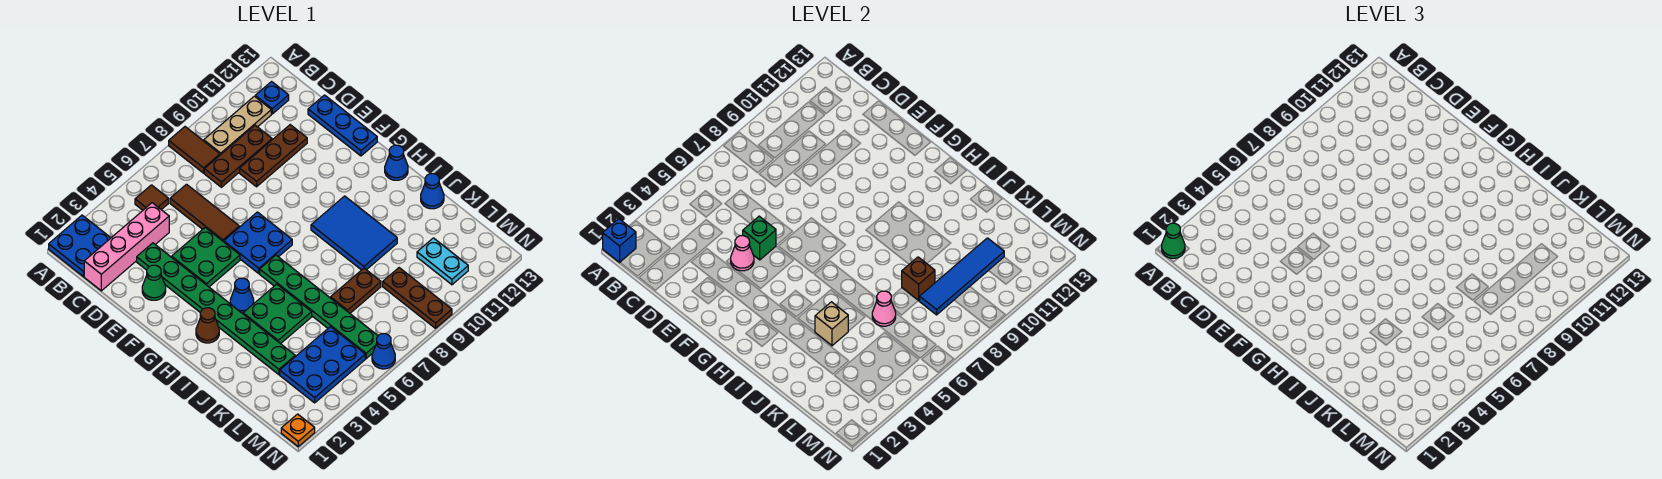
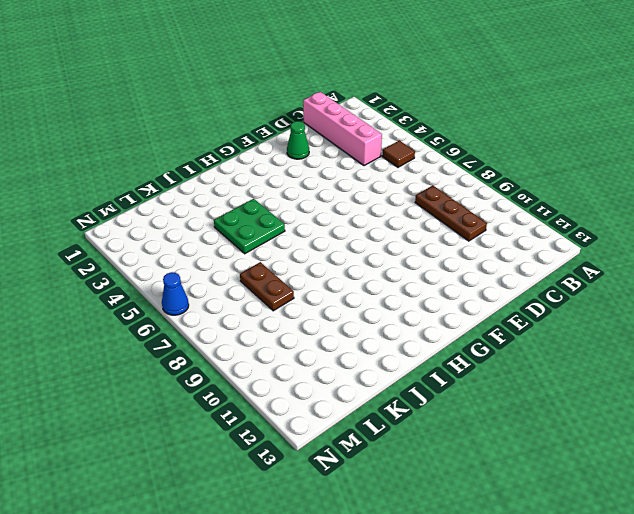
none -> blue 2x2 plate [49,215,111,277]
none -> brown 1x2 tile [169,127,220,173]
none -> tan 1x3 plate [204,96,271,155]
none -> blue 1x1 plate [255,82,289,114]

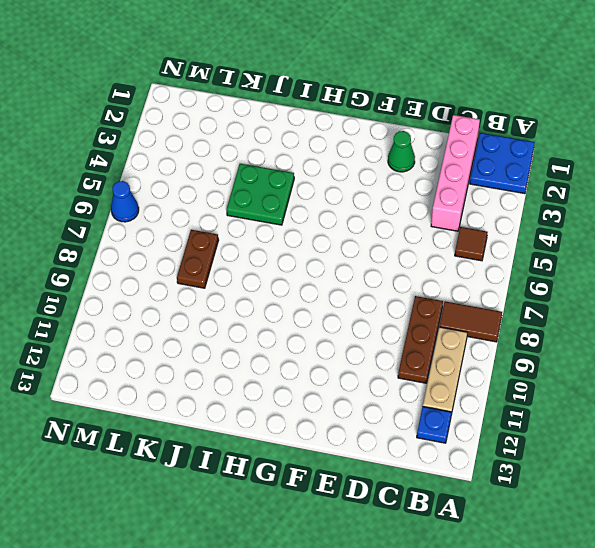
none -> brown 1x3 tile [170,184,239,242]
none -> green 1x8 plate [137,243,295,375]
none -> brown 1x3 plate [240,125,307,187]
none -> blue 1x3 plate [308,95,377,156]

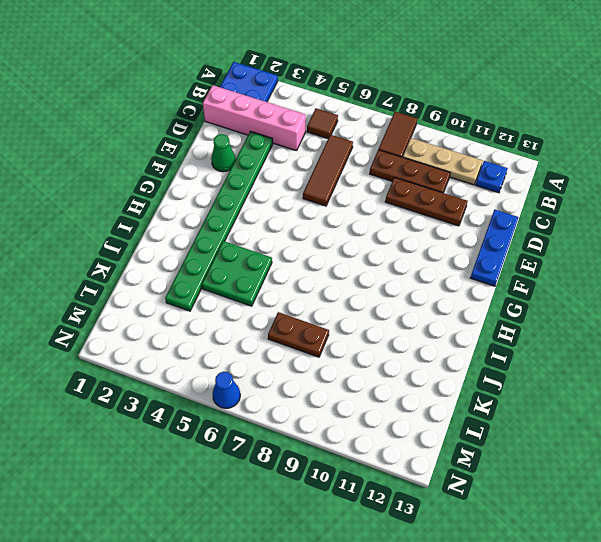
none -> green 2x2 plate [172,228,240,287]
none -> blue 2x2 plate [224,212,292,273]
none -> brown 1x1 cone [196,308,219,343]
none -> blue 1x1 cone [230,278,254,313]

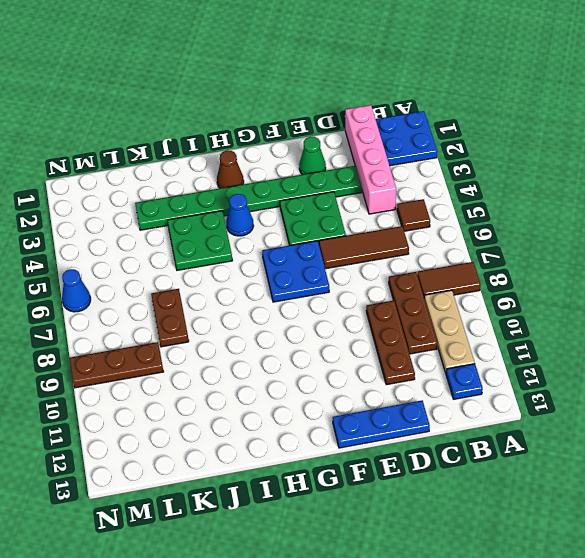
none -> green 1x6 plate [260,255,378,359]
none -> blue 2x3 tile [311,196,397,270]
none -> blue 1x1 cone [385,145,408,180]
none -> blue 1x1 cone [421,174,444,209]

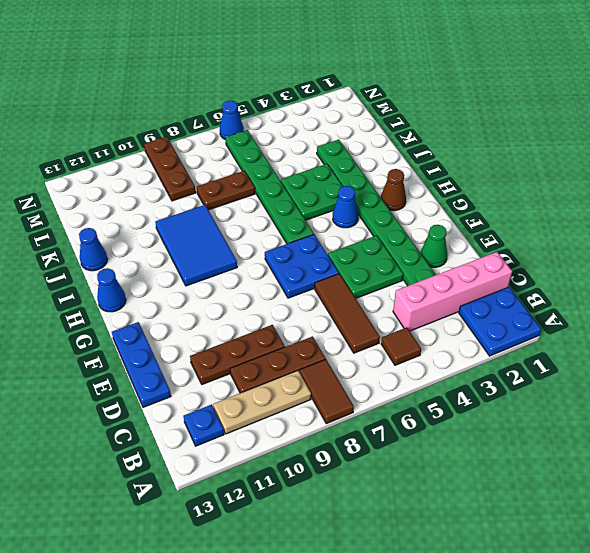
none -> blue 2x3 plate [280,327,365,403]
none -> cyan 1x2 plate [417,238,468,285]
none -> orange 1x1 plate [281,414,315,446]
none -> blue 1x1 brick [603,219,636,262]

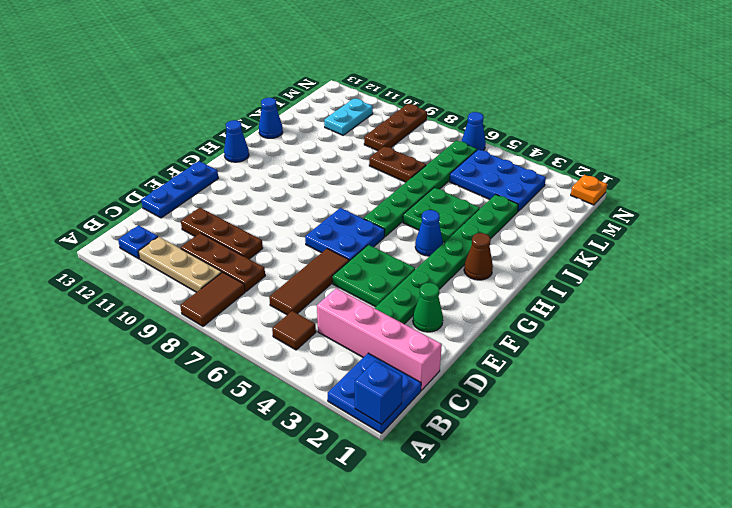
none -> blue 2x3 tile [311,196,397,270]
none -> pink 1x1 cone [731,235,754,271]
none -> green 1x1 brick [743,216,776,260]
none -> tan 1x1 brick [815,302,848,346]

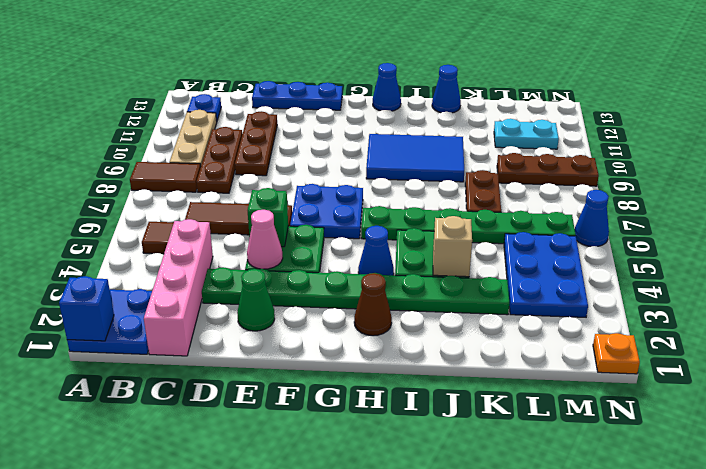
none -> pink 1x1 cone [872,291,896,326]
none -> brown 1x1 brick [902,257,935,301]
none -> blue 1x4 tile [920,238,1004,315]
none -> green 1x1 cone [1162,223,1185,258]

